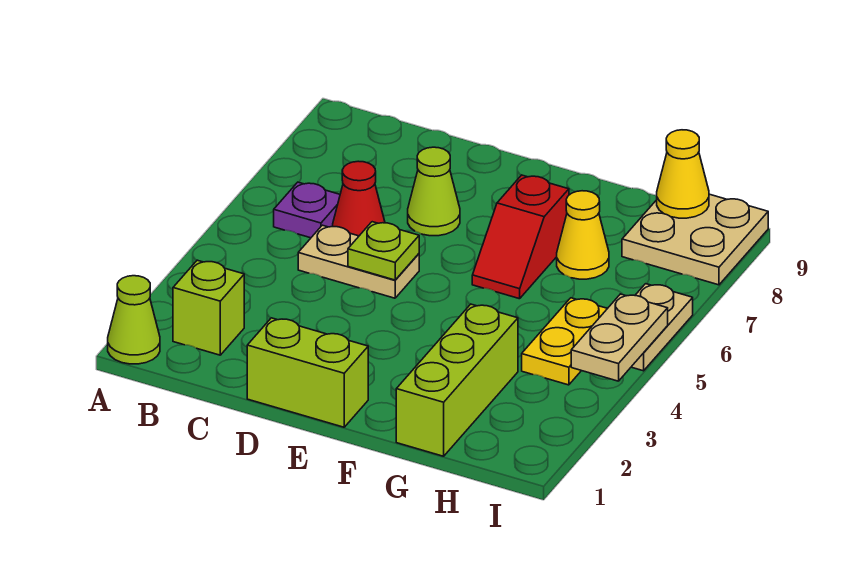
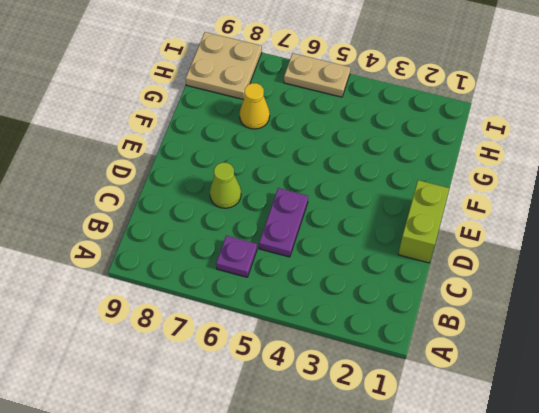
purple 1x2 plate [259,188,308,257] -> tan 1x2 plate [298,225,419,298]
none -> lime 1x1 cone [108,276,160,364]
none -> lime 1x1 brick [173,260,244,355]
none -> red 1x1 cone [333,161,385,236]

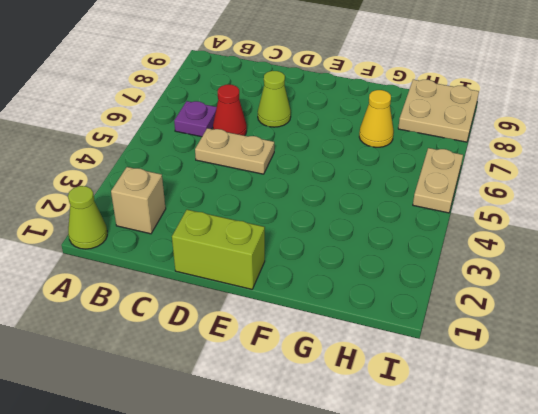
tan 1x1 brick [111,167,166,234] -> lime 1x1 brick [173,260,244,355]
none -> red 1x2 slope [472,175,569,299]
none -> lime 1x3 brick [396,304,518,456]
none -> yellow 1x2 plate [522,298,608,385]

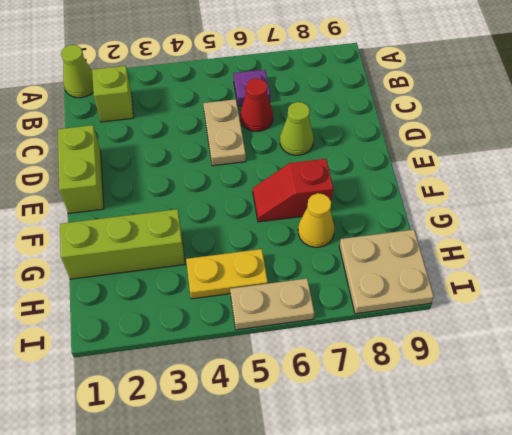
none -> lime 1x1 plate [348,222,419,280]
none -> yellow 1x1 cone [657,130,709,218]
none -> tan 1x2 plate [571,294,668,381]

